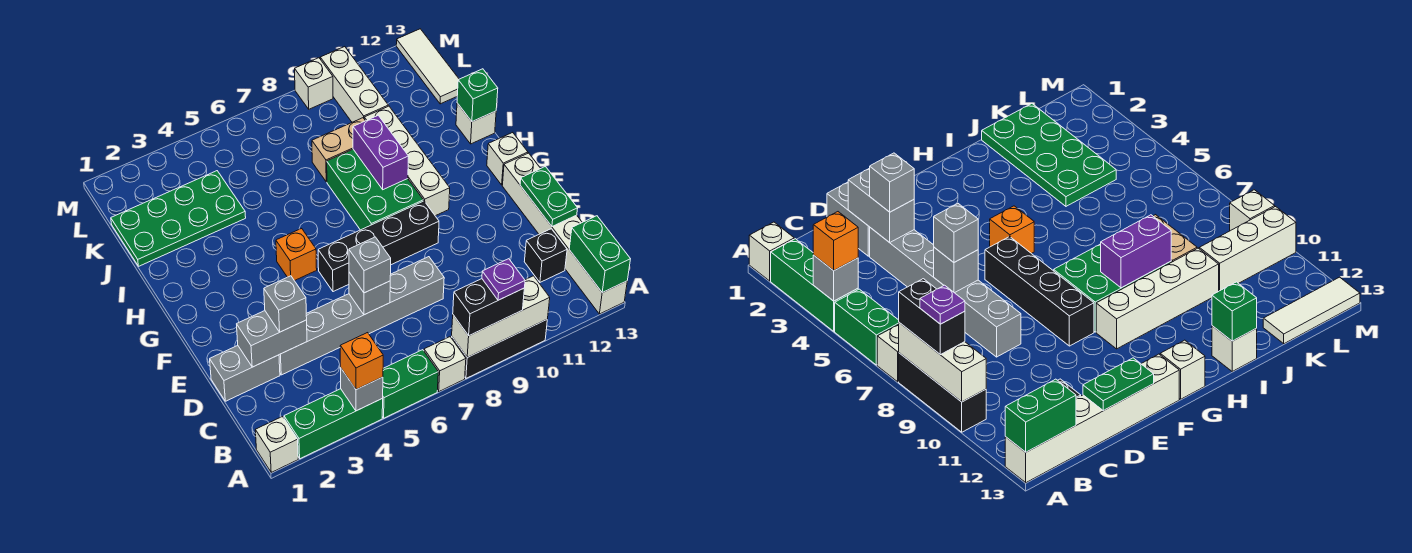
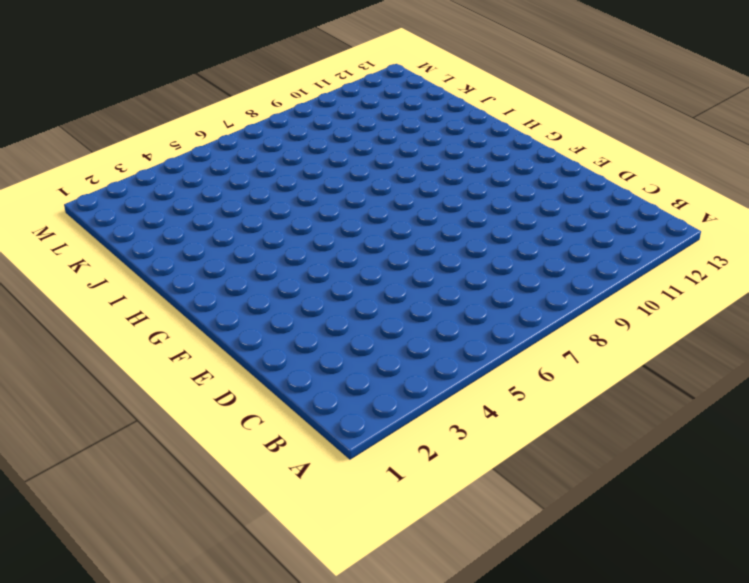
none -> white 1x1 brick [255,417,298,472]
none -> green 1x3 brick [284,389,383,459]
none -> green 1x2 brick [382,350,438,418]
none -> white 1x1 brick [424,337,466,391]

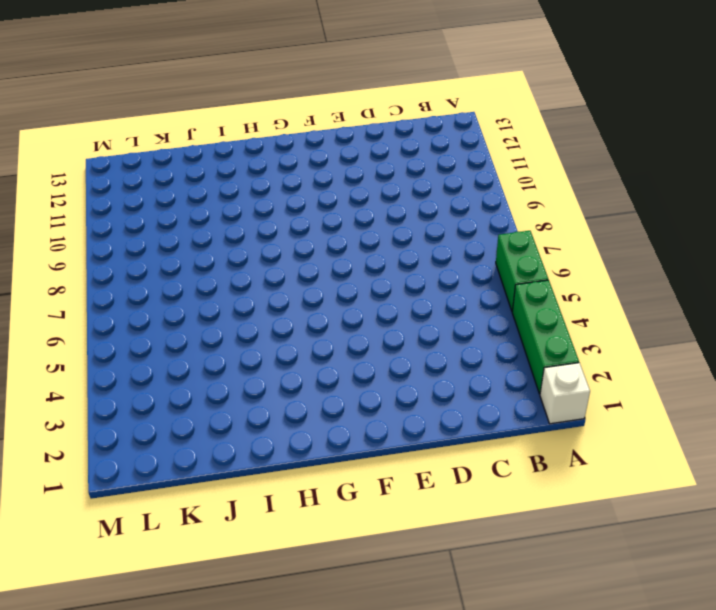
none -> white 1x1 brick [424,337,466,391]
none -> black 1x3 brick [452,320,547,378]
none -> white 1x6 brick [502,153,627,314]
none -> black 1x1 brick [524,229,567,282]

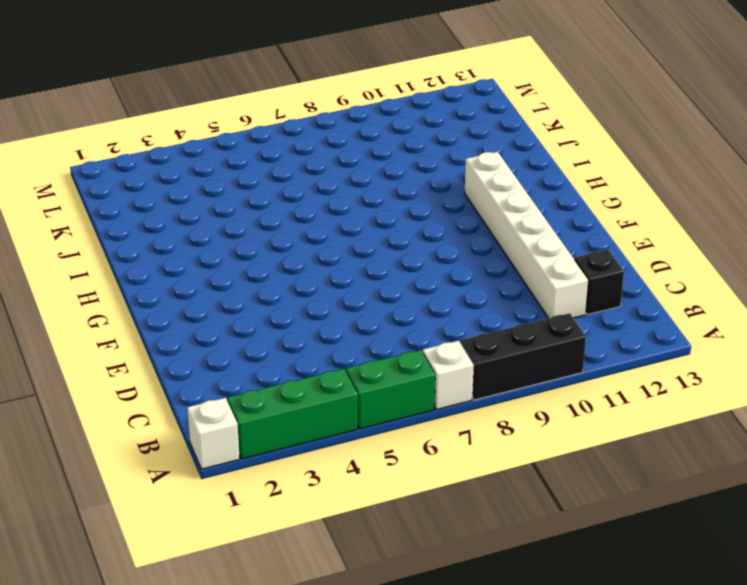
white 1x6 brick [465,152,589,318] -> white 1x6 brick moved to [502,153,627,314]
none -> grey 1x2 brick [210,346,280,401]
none -> grey 1x6 brick [279,257,444,375]
none -> black 1x4 brick [318,201,439,292]
none -> orange 1x1 brick [276,228,317,281]

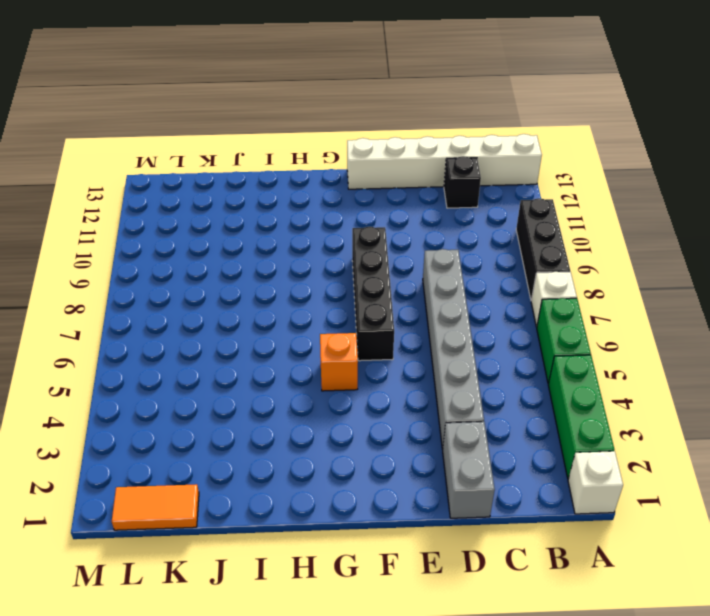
orange 1x2 tile [112,484,199,530] -> green 2x4 plate [111,171,246,266]
none -> green 2x3 brick [327,150,423,230]
none -> white 1x4 brick [364,106,450,216]
none -> white 1x1 brick [487,132,528,185]
none -> white 1x1 brick [456,103,496,144]

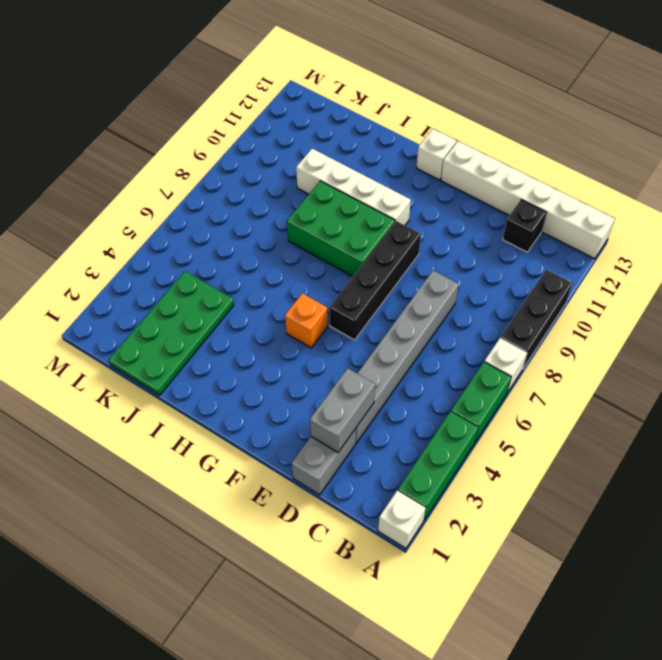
none -> white 1x1 brick [456,103,496,144]
none -> tan 1x2 brick [312,118,365,182]
none -> white 1x3 brick [320,47,388,122]
none -> white 1x3 tile [396,29,459,104]

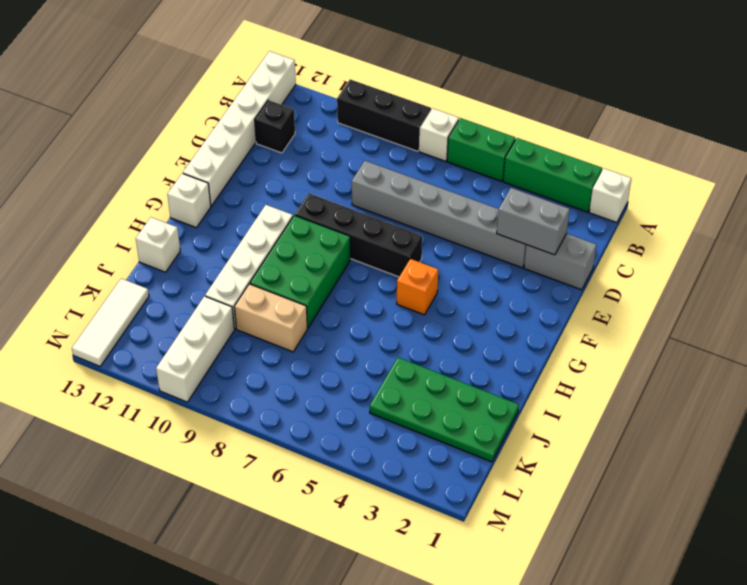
none -> white 1x1 brick [295,58,333,109]
none -> grey 1x1 brick [341,369,383,411]
none -> white 1x3 brick [452,276,550,357]
none -> green 1x2 brick [569,216,630,293]

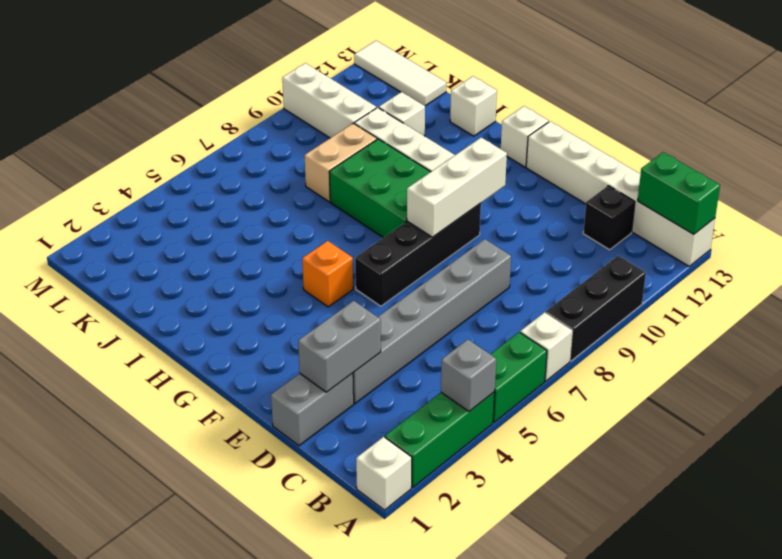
white 1x3 brick [407,138,507,237] -> white 1x3 brick moved to [452,276,550,357]
white 1x1 brick [379,92,425,136] -> white 1x1 brick moved to [295,58,333,109]
none -> green 2x4 plate [111,171,246,266]
none -> grey 1x1 brick [349,272,390,315]
none -> green 1x2 plate [520,167,578,226]
none -> purple 1x2 brick [353,115,409,190]

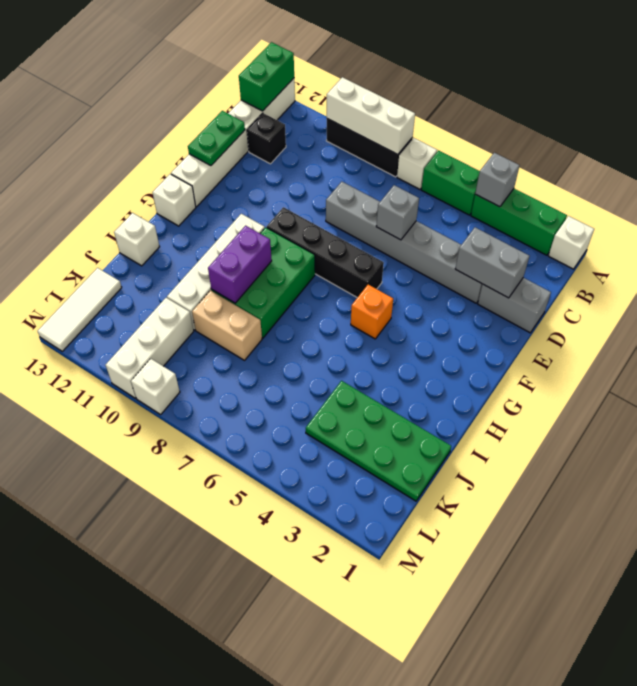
none -> green 1x1 brick [457,69,498,122]
none -> orange 1x1 brick [340,333,383,390]
none -> black 1x2 brick [453,279,524,336]
none -> grey 1x1 brick [264,276,307,332]

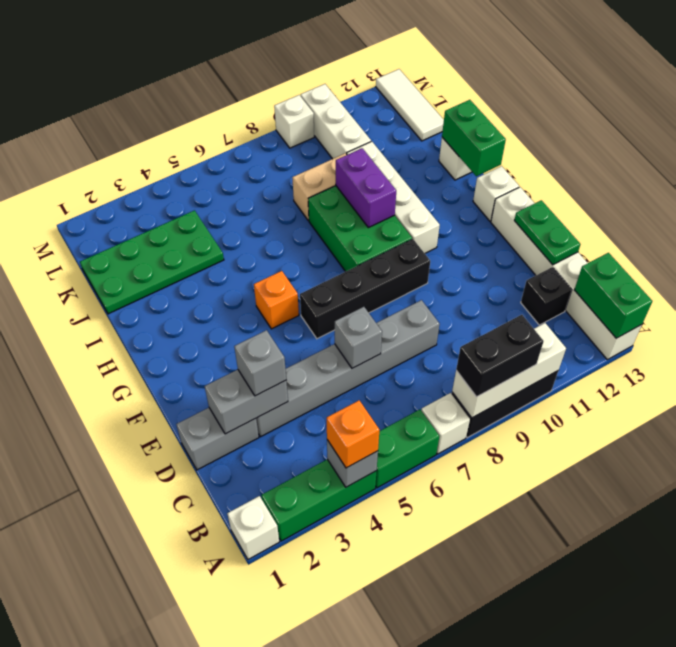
green 1x2 brick [442,100,506,176] -> green 1x1 brick [457,69,498,122]
none -> grey 1x1 brick [349,237,391,293]
none -> purple 1x1 plate [482,259,525,300]

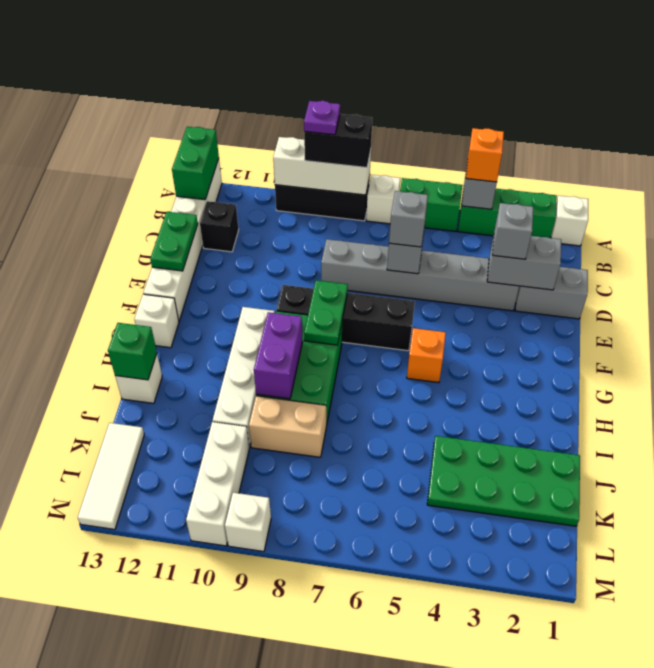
green 1x2 plate [304,280,348,345] -> none

